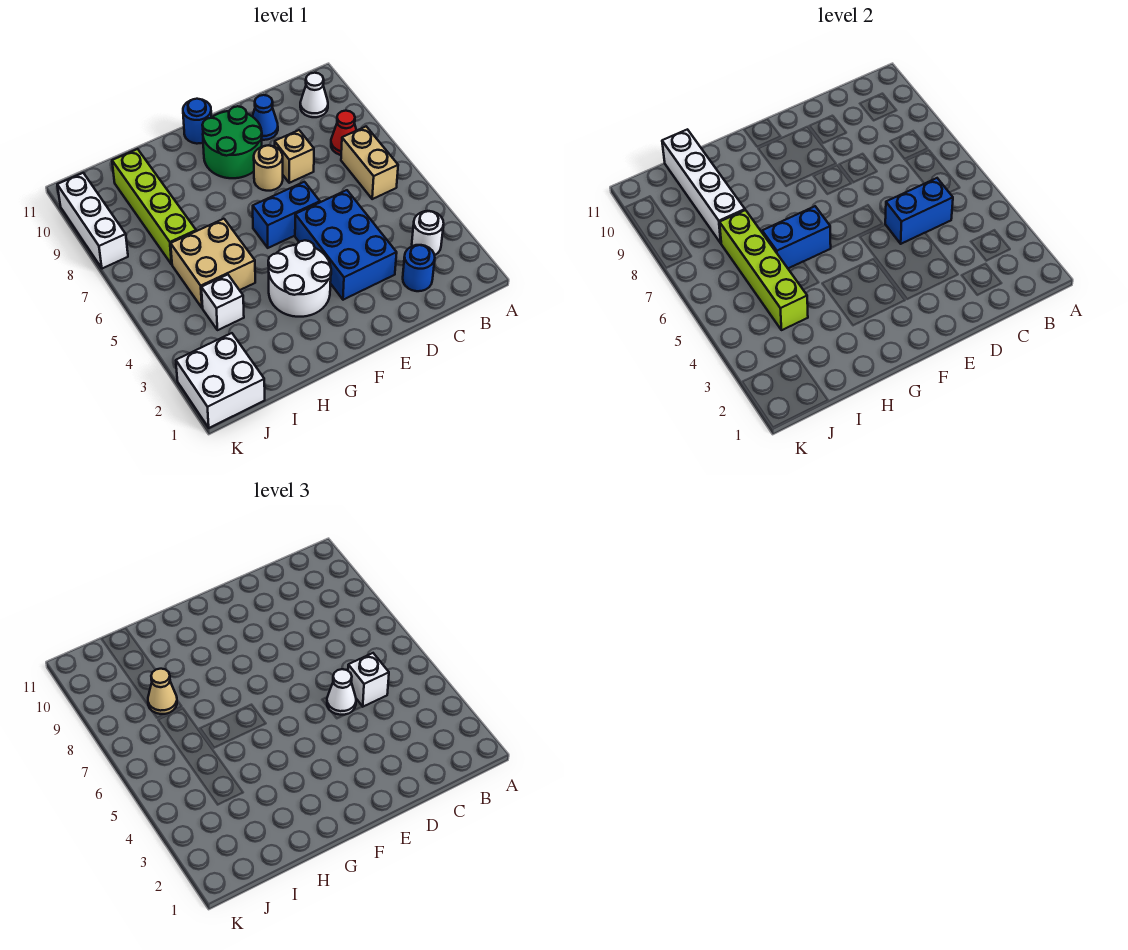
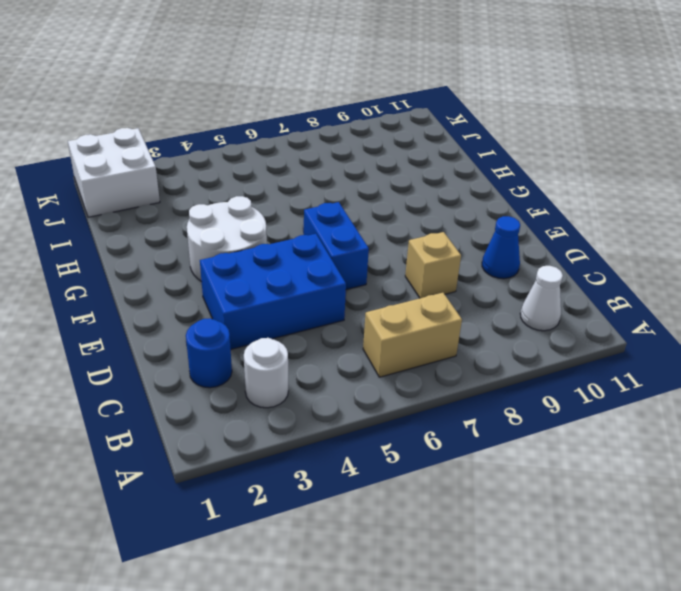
none -> red 1x1 cone [331,111,357,155]
none -> tan 1x1 round brick [254,145,283,191]
none -> green 2x2 round brick [202,106,262,178]

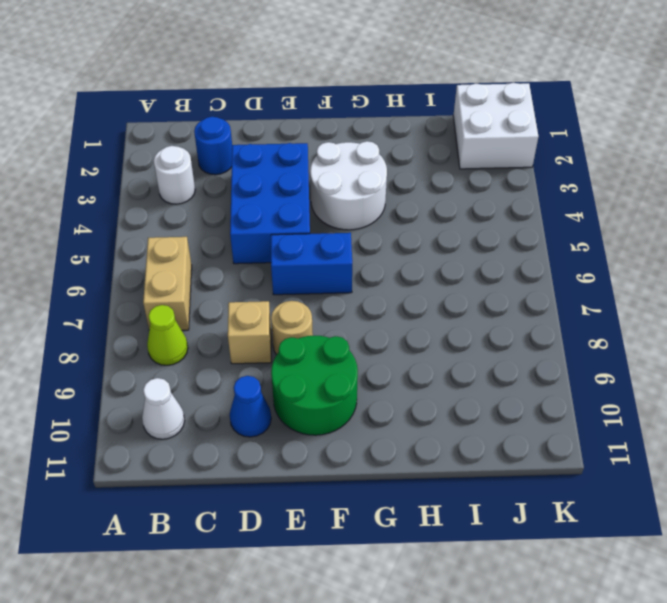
lime 1x1 cone [147,305,188,365] -> red 1x1 cone [331,111,357,155]
none -> blue 1x1 round brick [183,99,211,144]
none -> tan 2x2 brick [171,219,255,308]
none -> white 1x1 brick [201,275,244,330]

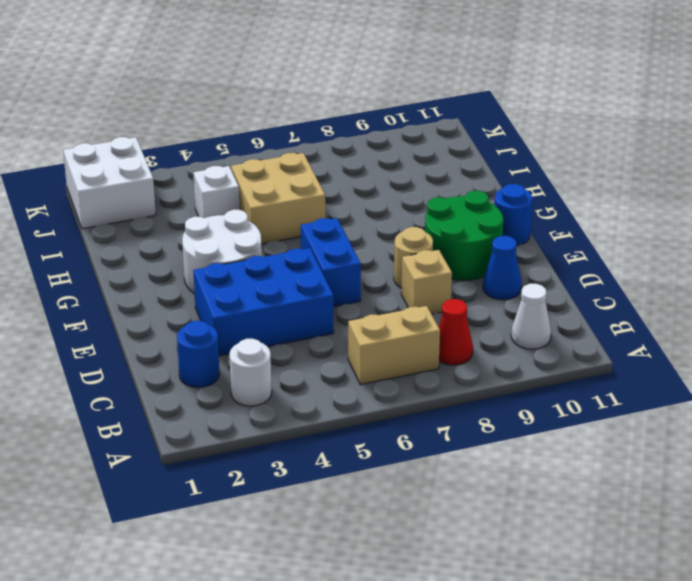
none -> lime 1x4 brick [112,149,196,264]
none -> white 1x3 brick [57,173,128,269]
none -> blue 1x2 brick [885,178,953,244]

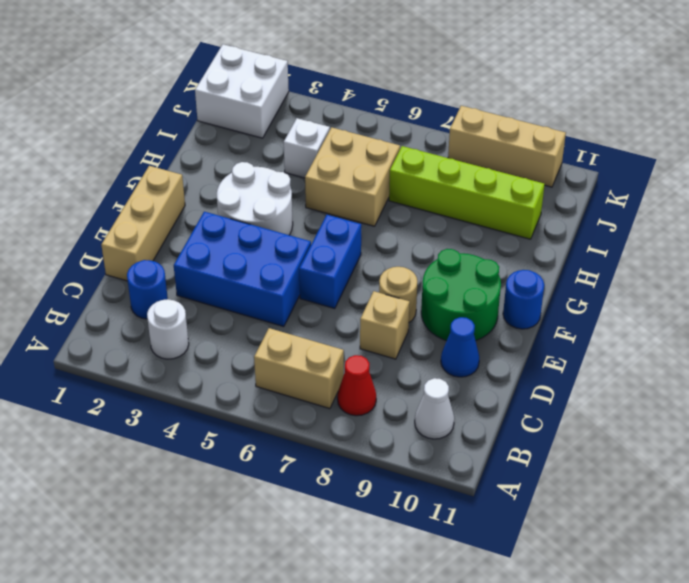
tan 1x3 brick [101,166,185,281] -> none
tan 1x3 brick [448,106,566,187] -> white 1x3 brick [57,173,128,269]
none -> blue 1x2 brick [885,178,953,244]
none -> blue 1x2 brick [762,206,831,268]
none -> lime 1x4 brick [720,210,808,330]

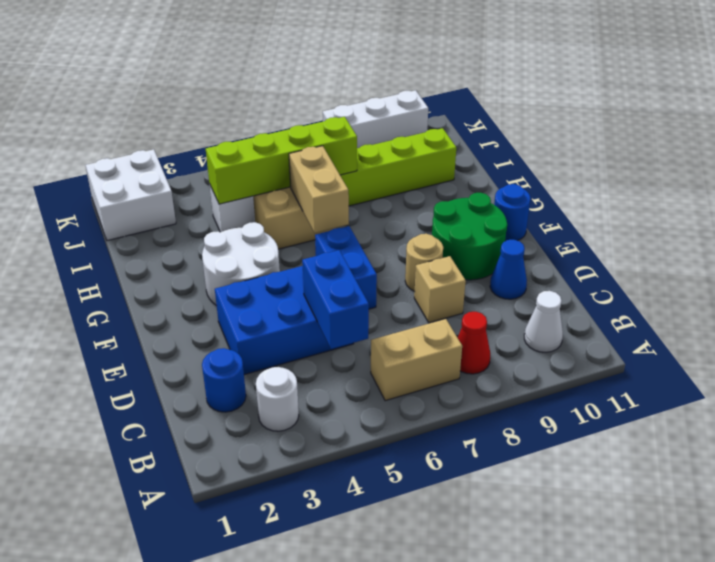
tan 1x2 brick [289,146,349,233] -> blue 1x2 brick [762,206,831,268]
none -> white 1x4 brick [662,129,745,243]
none -> white 1x1 brick [348,653,389,707]
none -> white 1x1 cone [327,669,356,715]

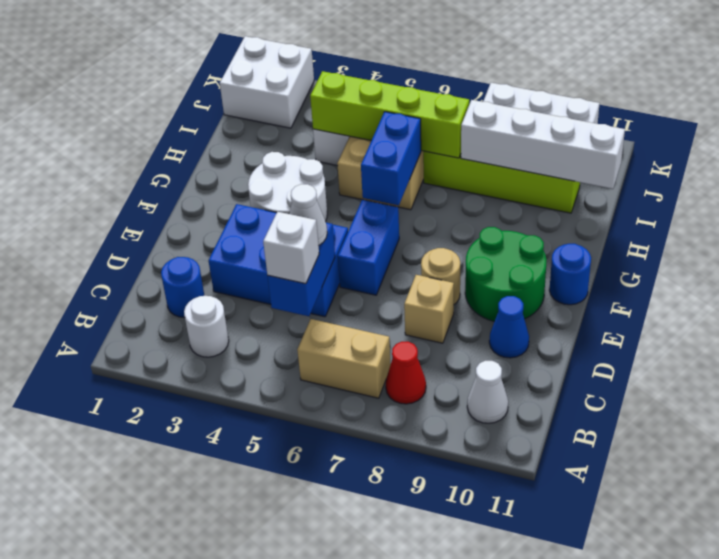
none -> tan 1x1 cone [148,669,177,714]

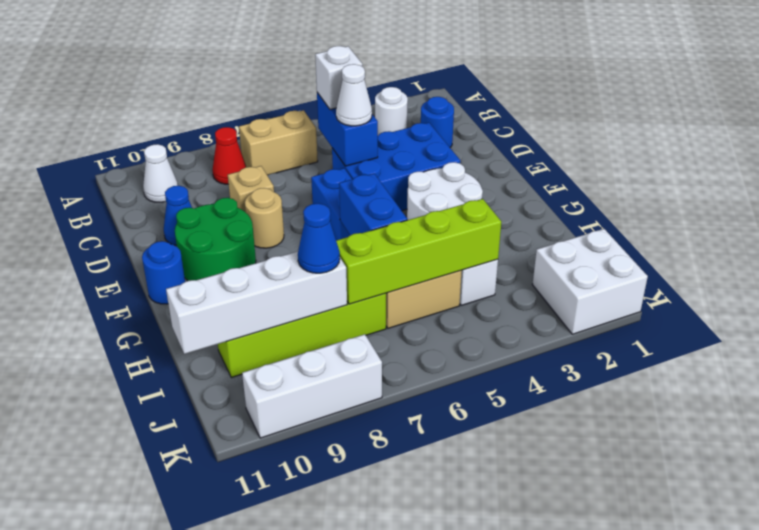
blue 1x1 cone [298,203,340,273] -> tan 1x1 cone [148,669,177,714]

